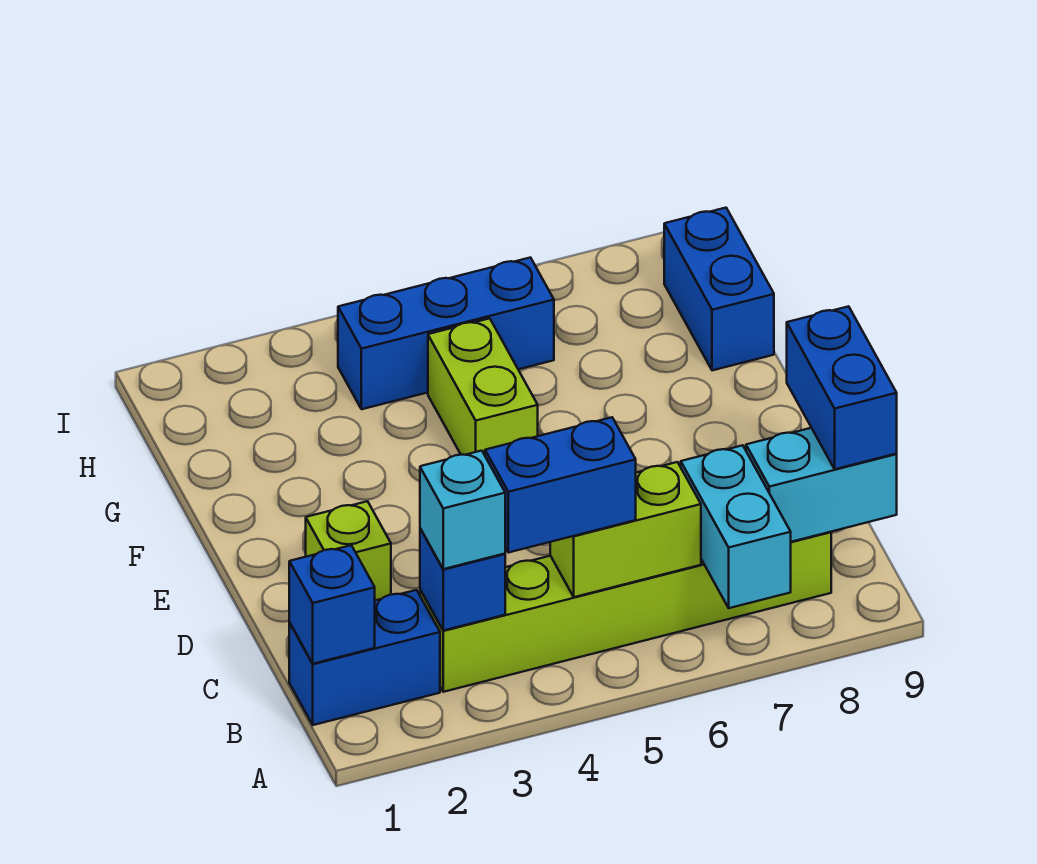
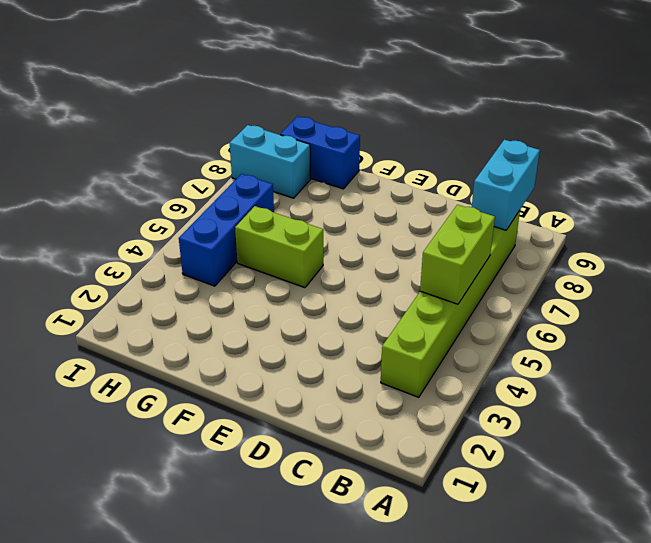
cyan 1x2 brick [230,125,311,198] -> cyan 1x2 brick moved to [681,445,791,608]
none -> blue 1x2 brick [289,590,440,725]
none -> lime 1x1 brick [306,501,391,600]
none -> blue 1x1 brick [289,545,375,664]

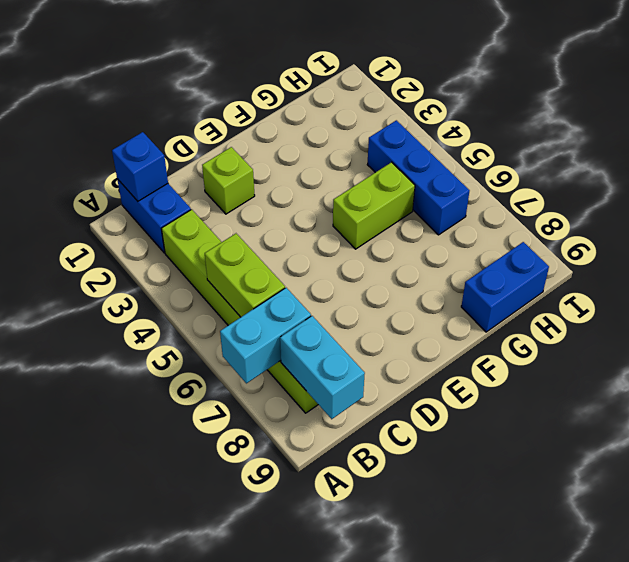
none -> blue 1x1 brick [420,528,505,630]
none -> cyan 1x1 brick [420,451,505,569]
none -> blue 1x2 brick [485,417,636,553]

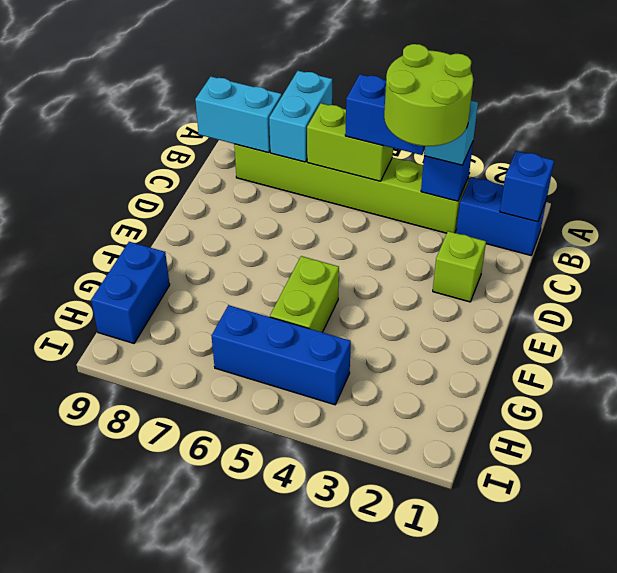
lime 2x2 round brick [384,44,473,146] -> none
none -> blue 1x2 brick [787,306,897,469]

